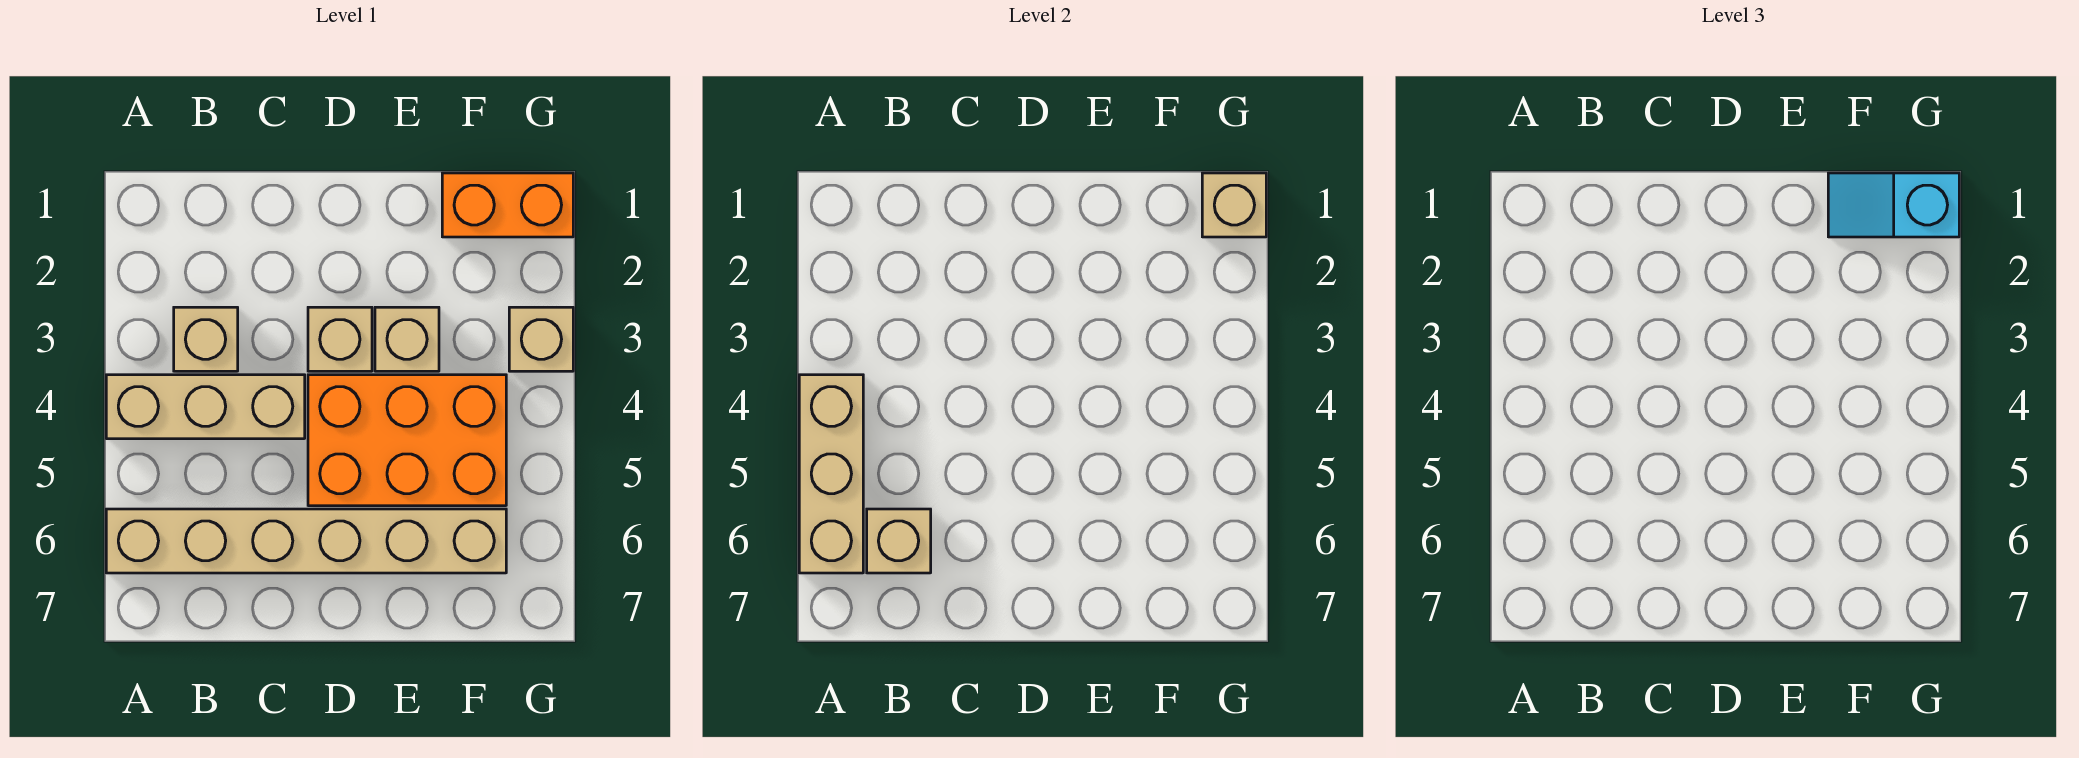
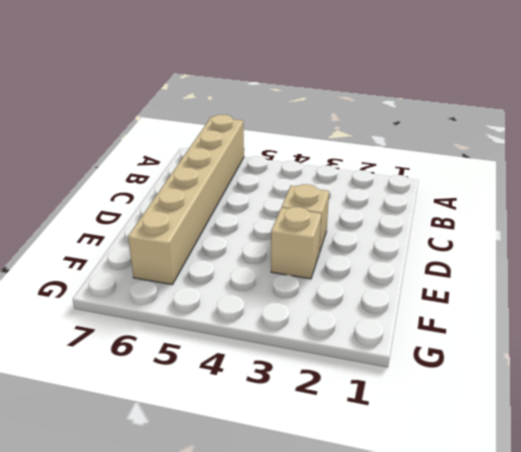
none -> tan 1x3 brick [106,375,305,439]
none -> tan 1x1 brick [174,307,238,371]
none -> orange 2x3 brick [308,375,506,506]

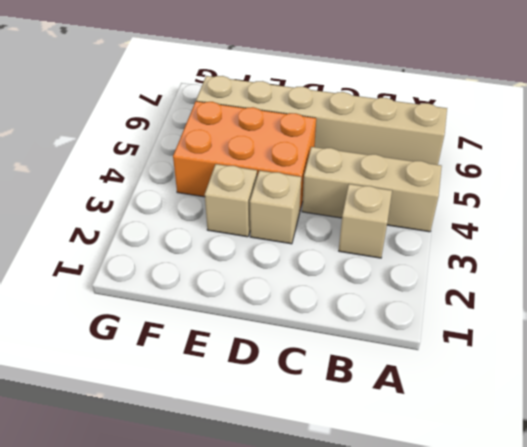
none -> orange 1x2 brick [442,173,573,237]
none -> tan 1x1 brick [509,307,573,371]
none -> tan 1x3 brick [799,375,863,573]

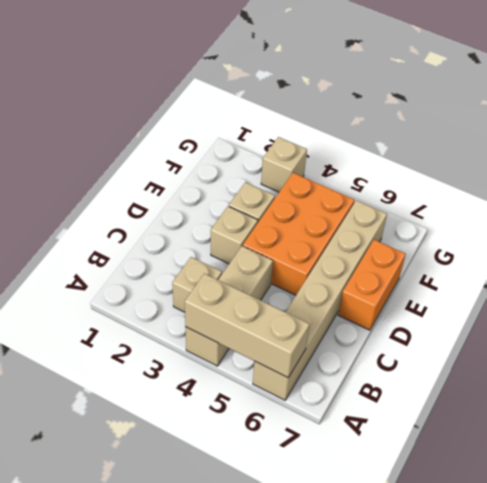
orange 1x2 brick [338,240,406,330] -> orange 1x2 brick moved to [442,173,573,237]
none -> tan 1x1 brick [867,509,931,573]
none -> tan 1x1 brick [1202,173,1266,237]
none -> cyan 1x2 slope [1828,173,1959,237]

